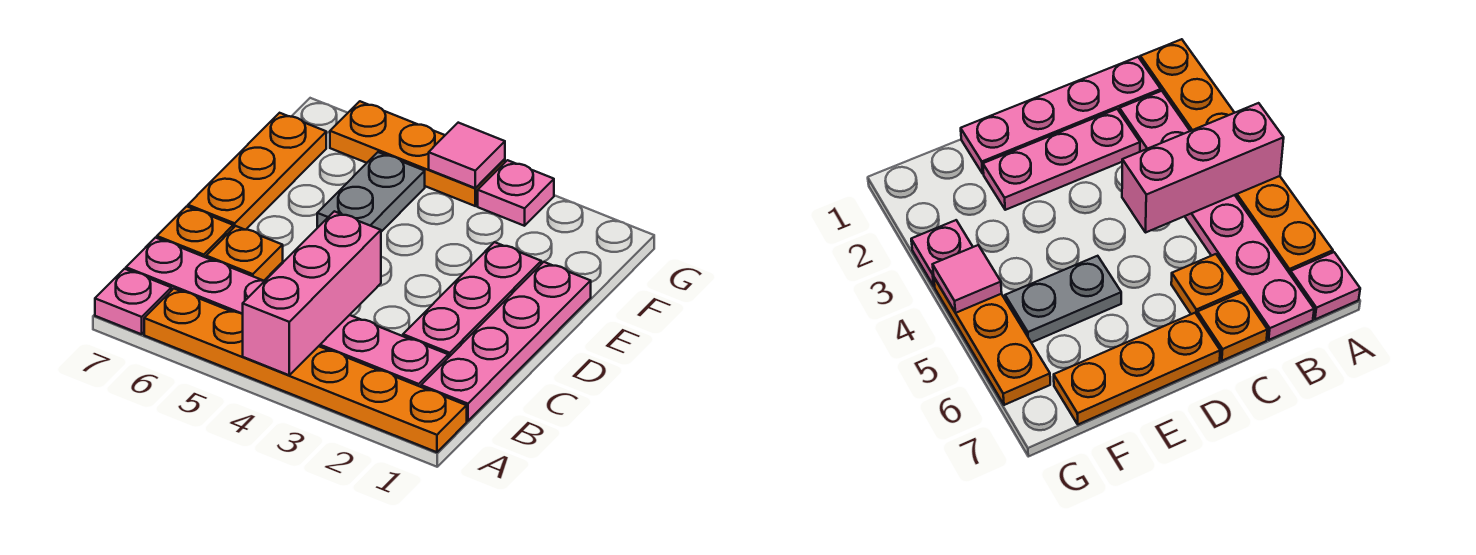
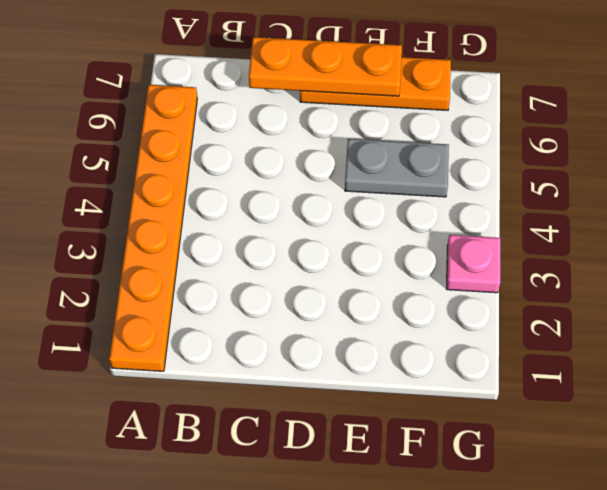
orange 1x3 plate [249,37,402,96] -> orange 1x3 plate turned to [330,101,505,206]
none -> pink 1x1 plate [95,269,171,334]
none -> pink 1x4 plate [421,262,591,421]
none -> pink 1x6 plate [126,238,448,387]

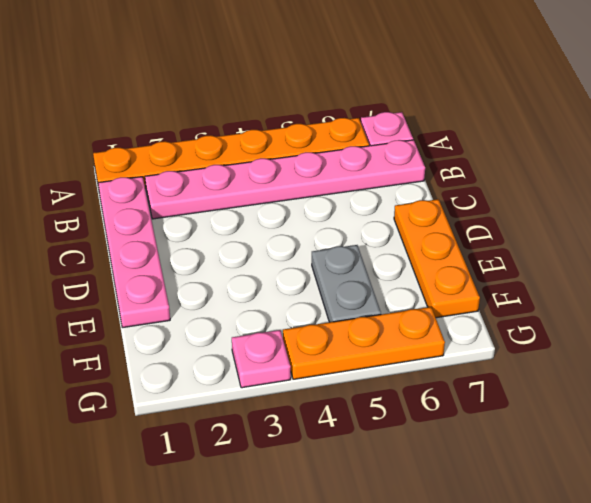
none -> pink 1x3 plate [403,242,541,358]
none -> orange 1x1 plate [206,226,283,281]
none -> orange 1x1 plate [157,206,233,257]

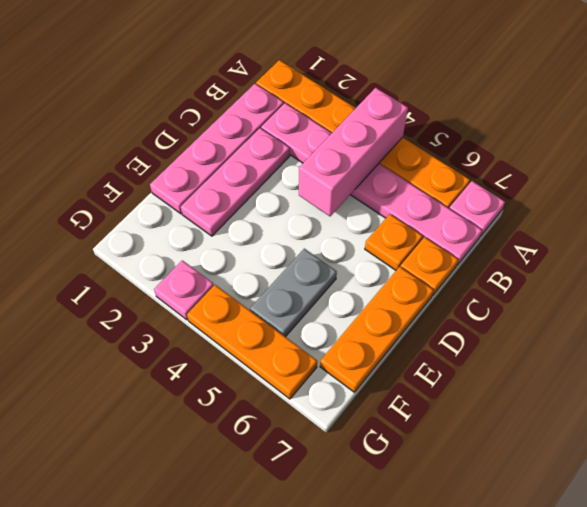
none -> pink 1x1 tile [429,123,505,188]

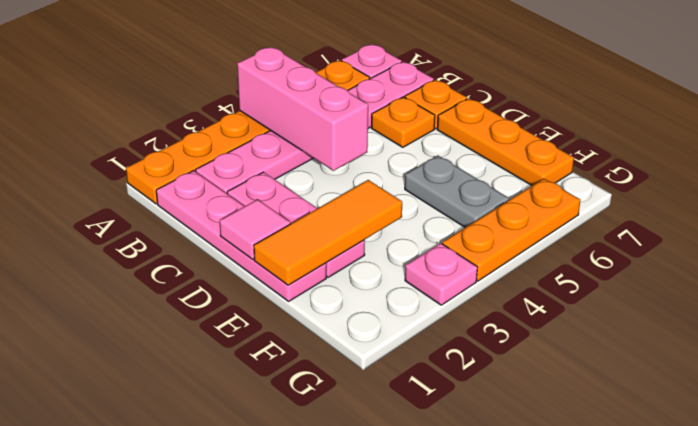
pink 1x1 tile [220,199,290,260] -> pink 1x1 tile moved to [429,123,505,188]
orange 1x3 tile [254,180,402,285] -> none

